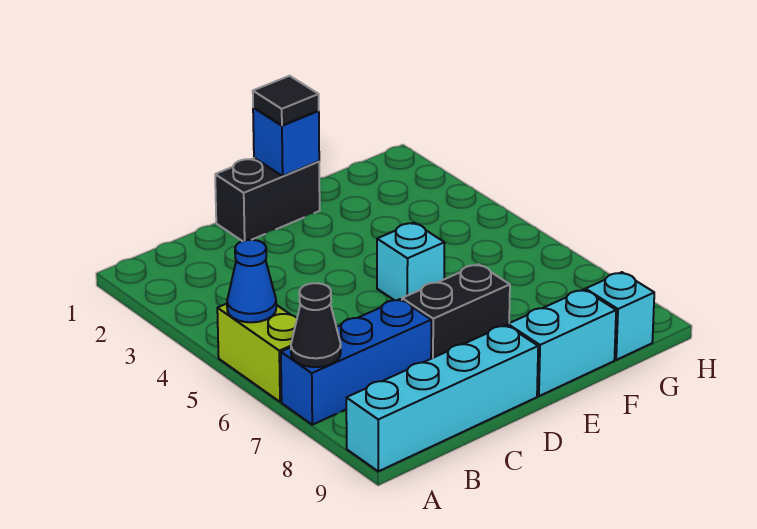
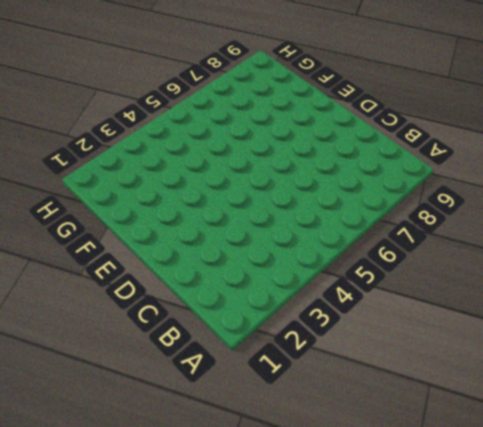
none -> lime 1x2 brick [217,304,297,402]
none -> blue 1x3 brick [281,299,431,425]
none -> cyan 1x4 brick [346,325,538,471]

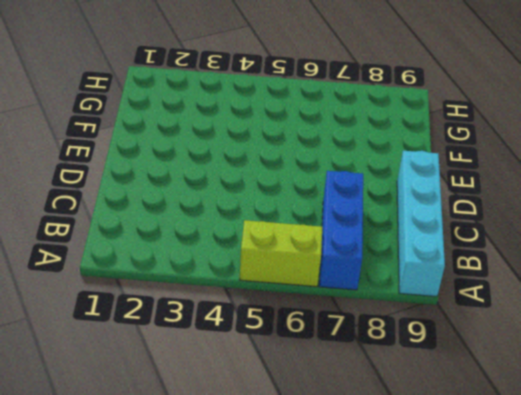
none -> black 1x2 brick [215,158,320,241]
none -> black 1x2 brick [402,264,510,359]
none -> cyan 1x1 brick [377,223,445,300]

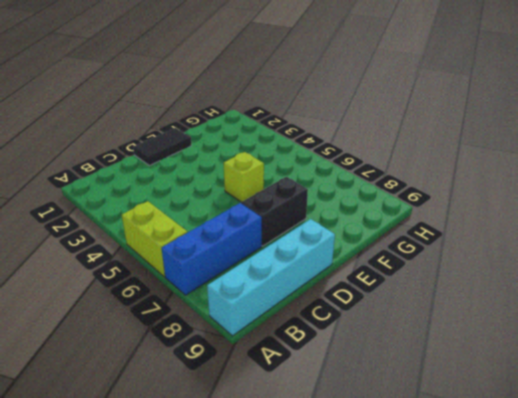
black 1x2 tile [133,128,191,166] -> black 1x2 brick [215,158,320,241]
lime 1x1 brick [224,152,264,202] -> cyan 1x1 brick [377,223,445,300]
none -> cyan 1x2 brick [508,290,616,396]
none -> cyan 1x1 brick [586,272,654,360]
none -> blue 1x1 cone [227,240,276,322]

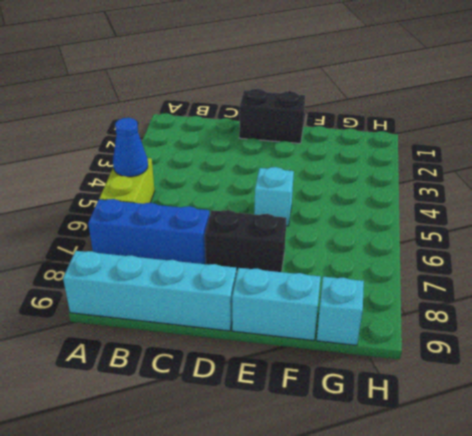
none -> black 1x1 cone [291,283,341,367]
none -> blue 1x1 brick [253,108,319,176]
none -> black 1x1 tile [253,76,319,125]

